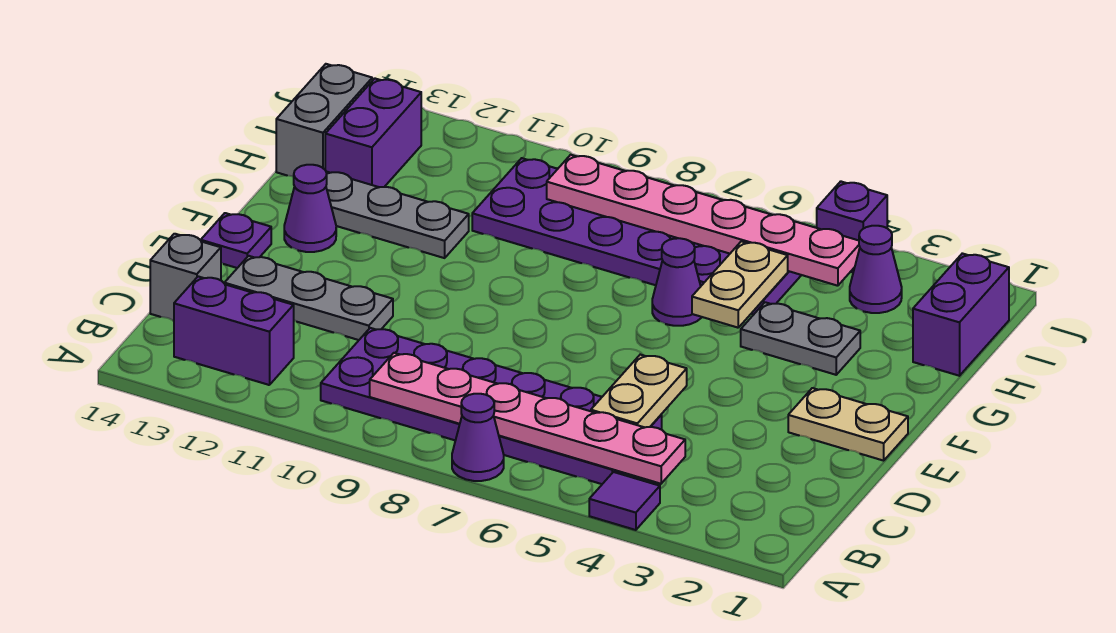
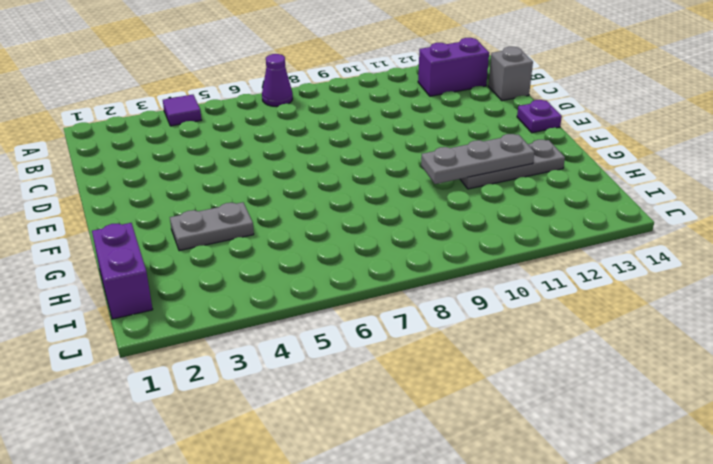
grey 1x3 plate [421,134,534,184] -> grey 1x3 plate moved to [224,256,393,340]
none -> purple 2x6 plate [321,328,662,484]
none -> tan 1x2 plate [788,388,908,461]
none -> purple 1x1 cone [284,165,336,252]

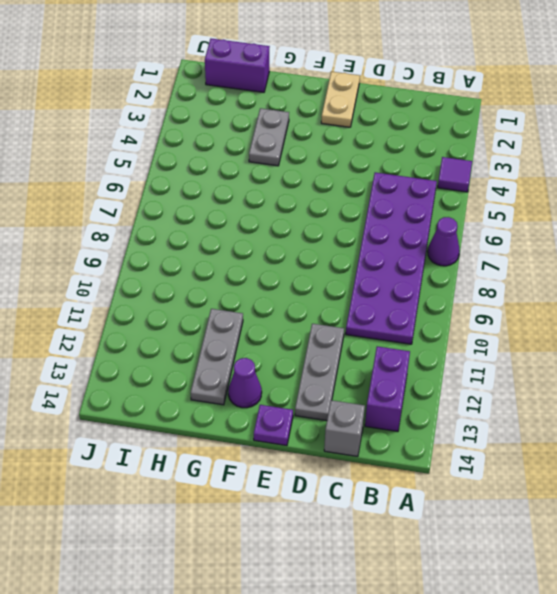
none -> purple 1x1 cone [652,238,702,326]
none -> purple 2x6 plate [472,158,801,314]
none -> purple 1x2 brick [325,79,421,187]

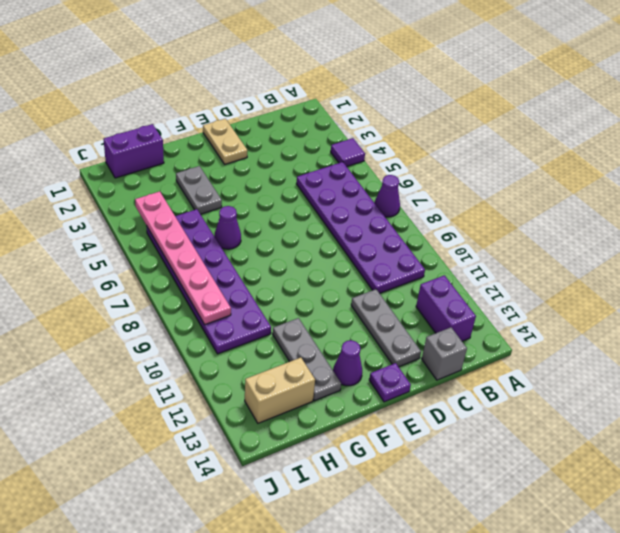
tan 1x2 brick [245,358,315,423] -> purple 1x2 brick [325,79,421,187]
none -> grey 1x2 brick [276,64,372,177]
none -> purple 1x1 cone [850,226,902,313]
none -> purple 1x1 brick [817,181,887,272]

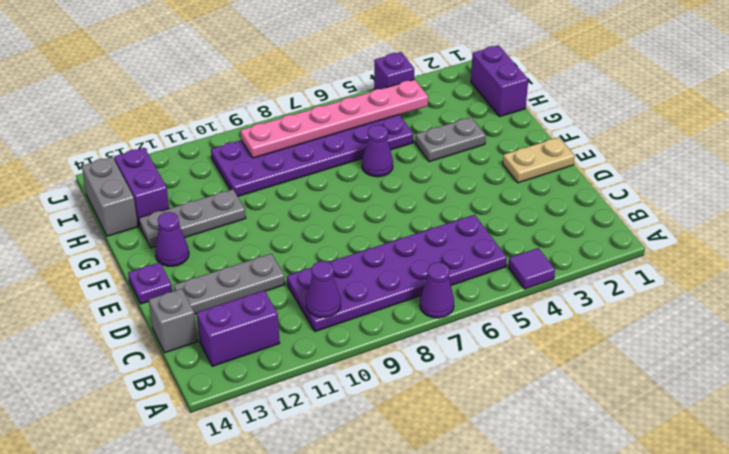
purple 1x1 cone [306,261,341,317] -> purple 1x1 cone moved to [850,226,902,313]
none -> pink 1x6 plate [370,353,685,484]
none -> tan 1x2 plate [591,355,687,427]
none -> tan 1x2 plate [692,241,788,328]

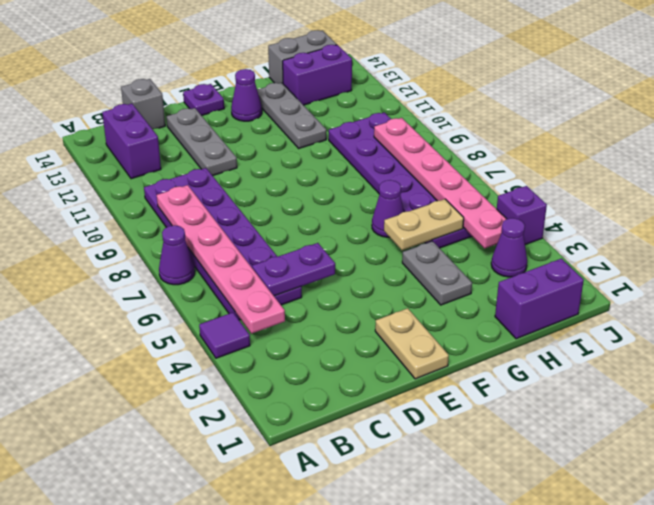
purple 1x2 plate [252,243,335,296] -> tan 1x2 plate [591,355,687,427]

